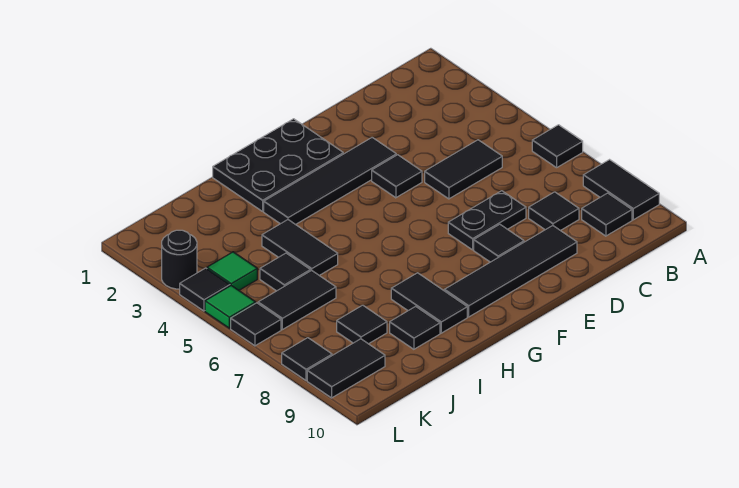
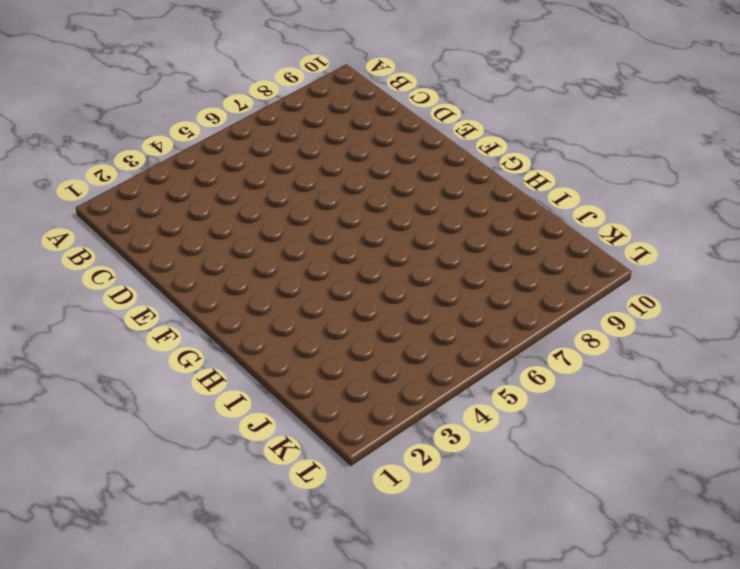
none -> black 1x1 tile [532,125,583,168]
none -> black 1x2 tile [583,160,659,220]
none -> black 1x1 tile [582,193,632,236]

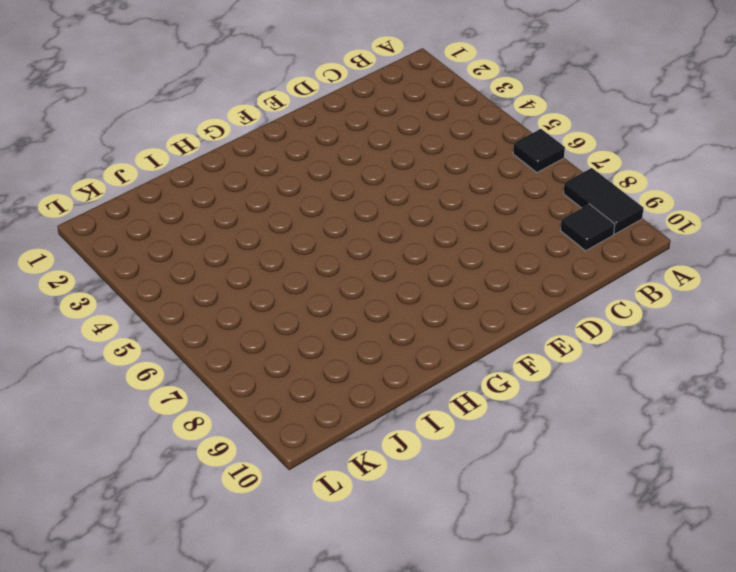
none -> black 1x2 tile [425,140,502,199]
none -> black 1x1 tile [529,192,579,231]
none -> black 1x2 plate [448,191,526,250]

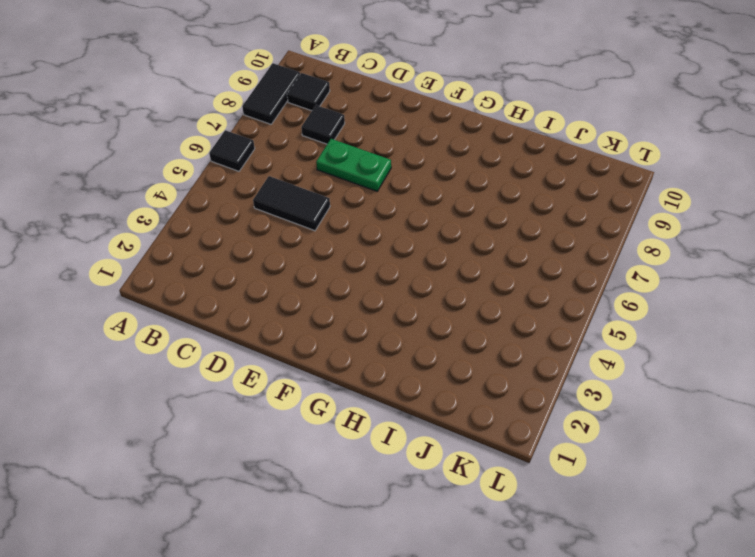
green 1x2 plate [316,139,391,191] -> black 1x2 plate [448,191,526,250]
none -> black 1x4 tile [444,226,577,317]
none -> black 1x4 tile [264,138,396,225]
none -> black 1x1 tile [372,155,422,198]

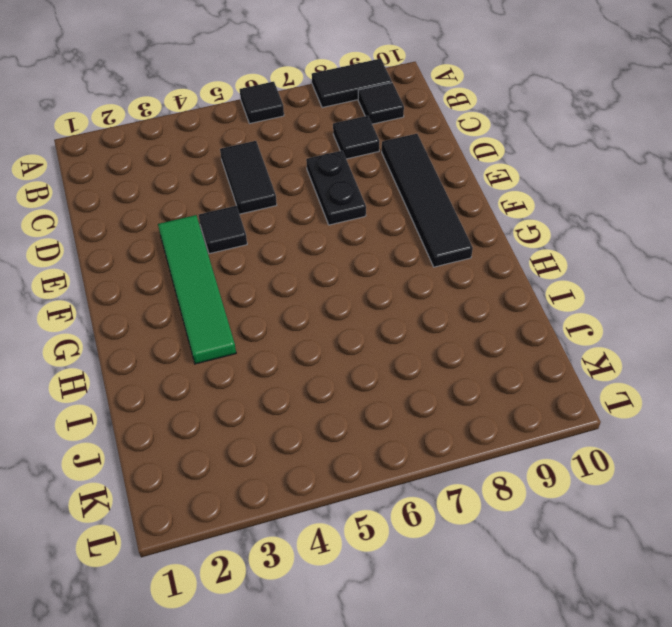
green 1x4 tile [158,215,236,364] -> black 1x4 tile [264,138,396,225]
none -> black 1x1 tile [474,224,524,262]
none -> black 2x3 plate [213,119,343,211]
none -> black 1x2 tile [391,273,467,333]

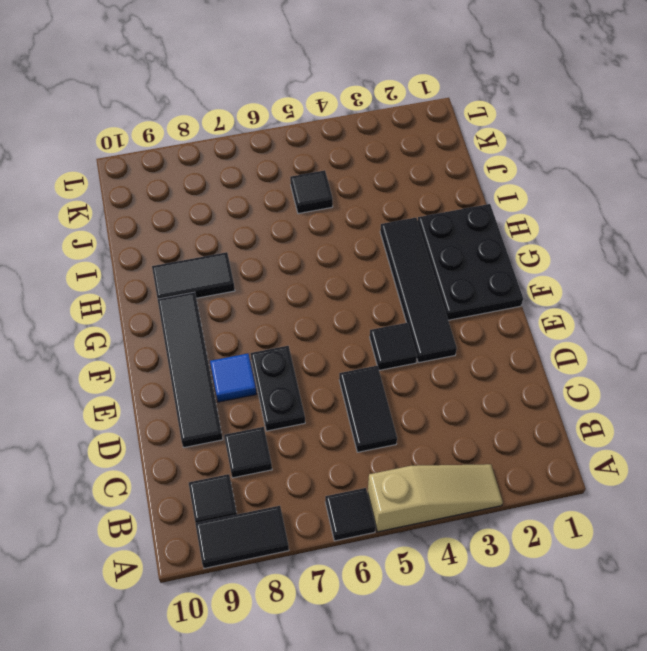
tan 1x3 slope [368,464,503,532] -> none
blue 1x1 tile [210,354,256,402] -> black 1x1 tile [474,224,524,262]
none -> black 1x2 tile [262,220,338,276]
none -> black 1x1 tile [390,306,440,349]
none -> black 1x2 tile [258,270,336,330]

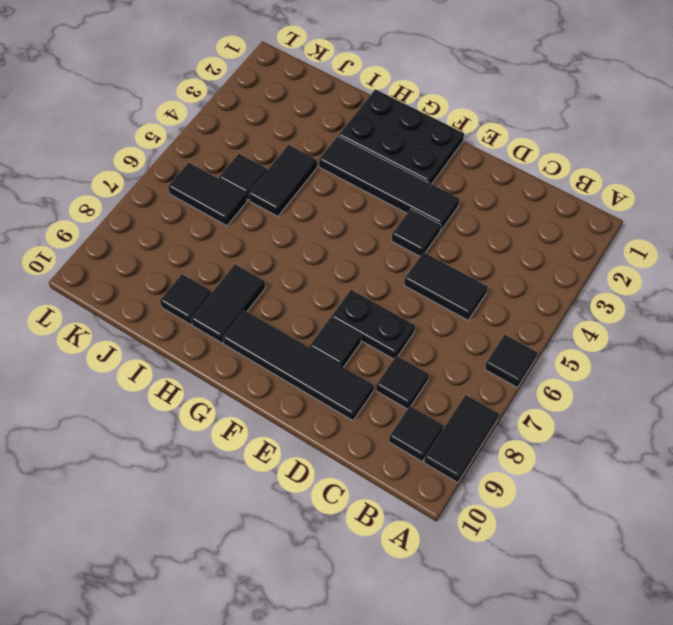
none -> black 1x1 tile [337,305,387,344]
none -> green 1x1 tile [207,252,257,290]
none -> black 1x2 tile [307,339,385,398]

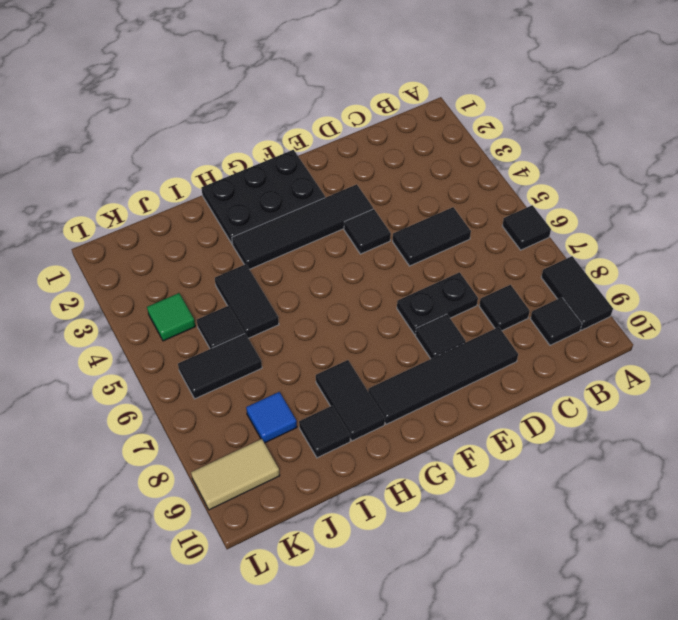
blue 1x1 tile [246,392,297,443] -> black 1x1 tile [337,305,387,344]
tan 1x2 tile [191,439,280,510] -> black 1x2 tile [307,339,385,398]
none -> black 1x1 round brick [162,230,197,289]
none -> black 1x1 tile [180,268,230,311]
none -> green 1x1 tile [205,286,256,328]

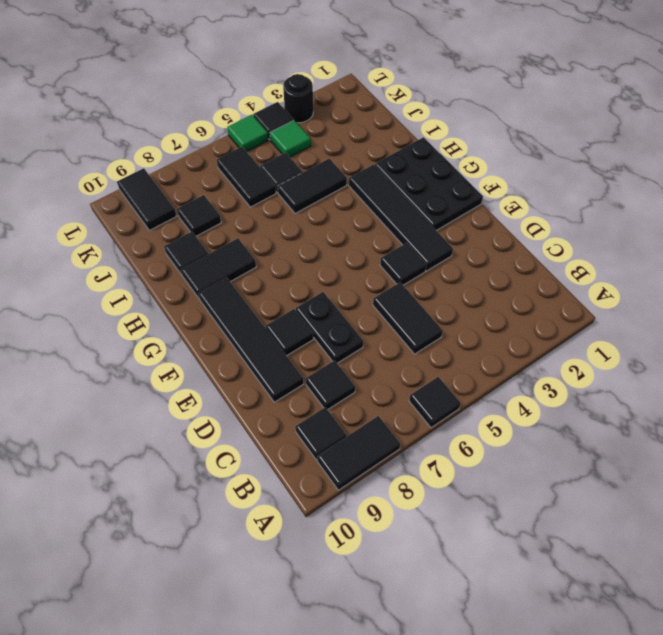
none -> black 1x1 tile [231,303,281,346]
none -> black 1x1 tile [282,338,332,380]

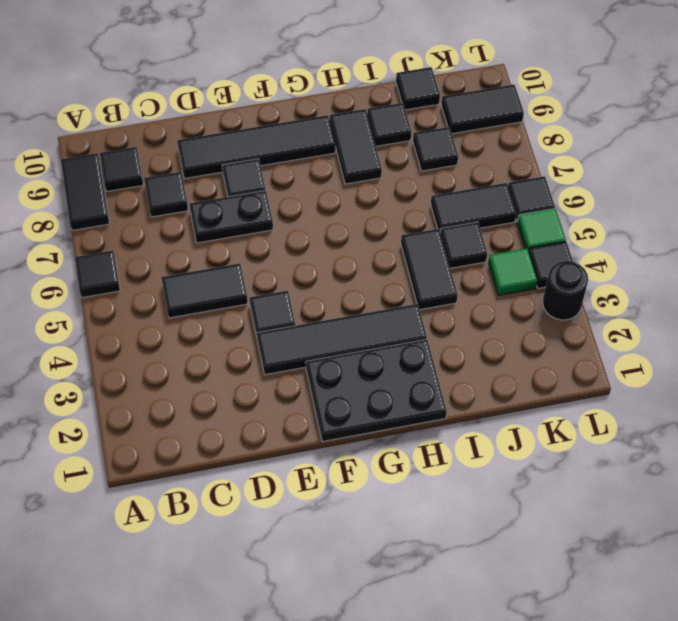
black 1x1 tile [396,67,440,110] -> black 1x1 tile moved to [282,338,332,380]

